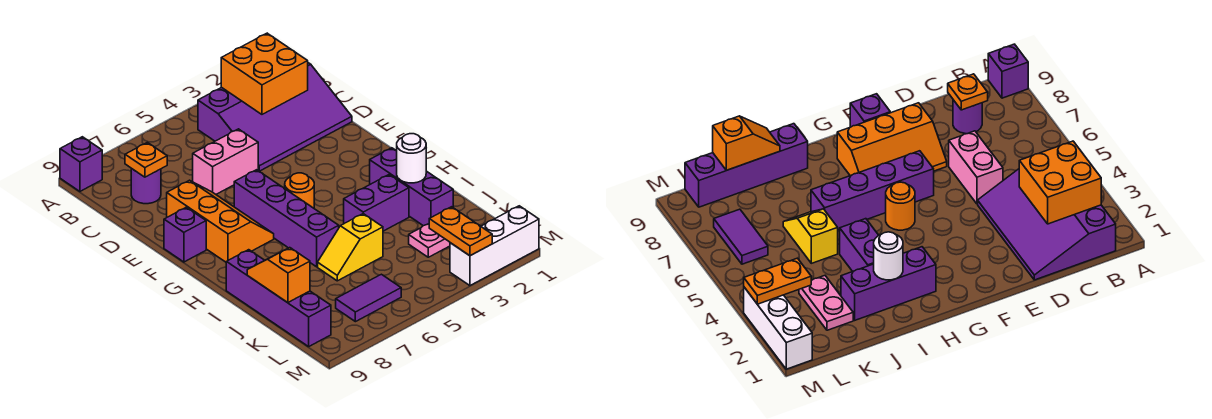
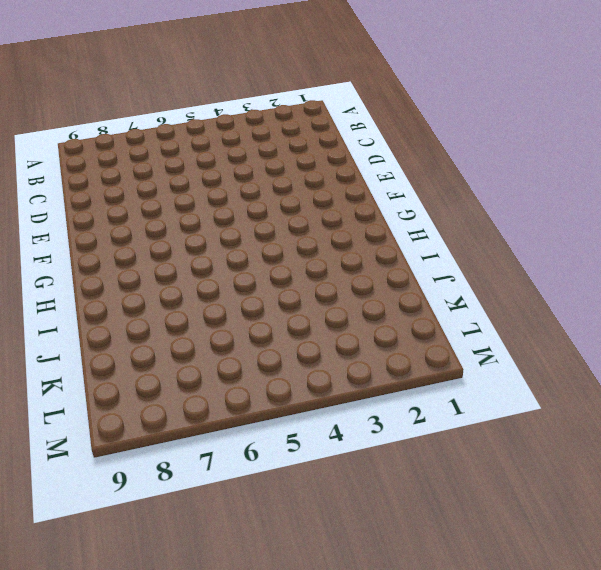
none -> purple 1x1 brick [60,137,102,191]
none -> purple 3x4 slope [198,63,352,171]
none -> purple 1x1 round brick [131,168,161,204]

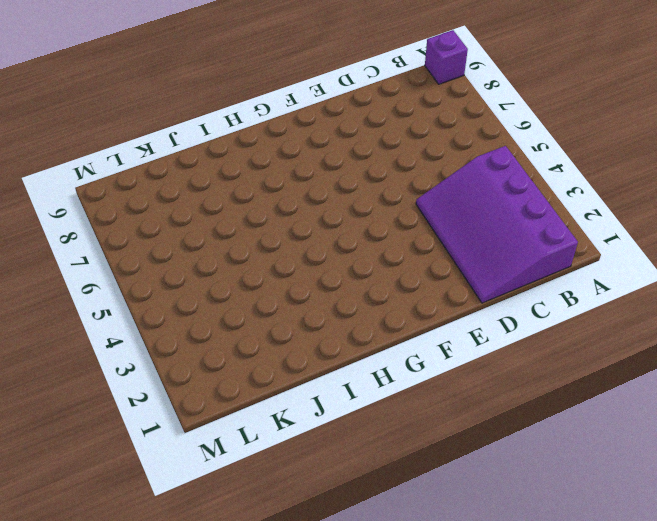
none -> purple 1x1 round brick [131,168,161,204]
none -> pink 1x2 brick [193,129,258,194]
none -> orange 2x3 slope [167,180,274,262]

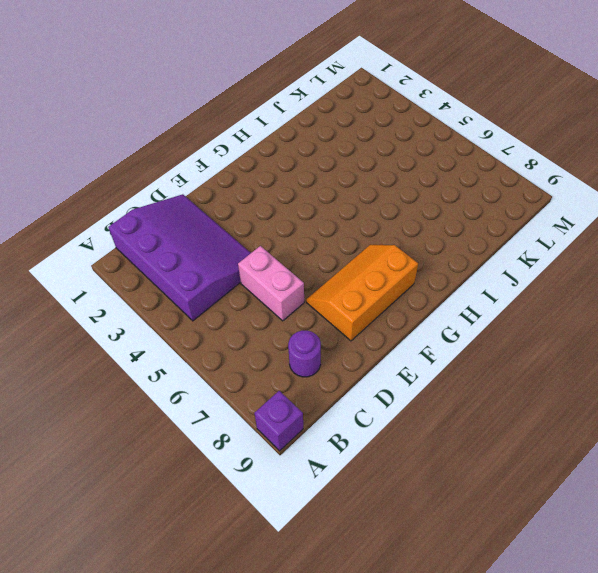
none -> purple 1x4 brick [234,170,339,267]
none -> purple 1x1 brick [164,207,206,262]
none -> orange 1x1 round brick [285,173,314,208]

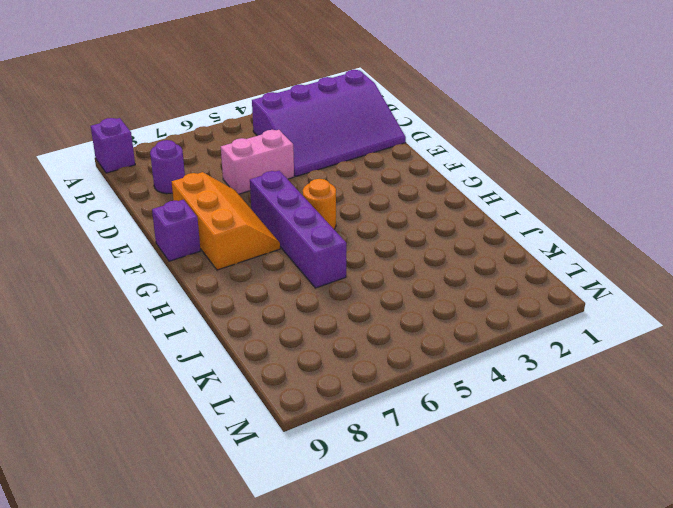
none -> purple 1x3 brick [370,148,453,226]
none -> purple 1x2 brick [344,175,409,231]
none -> purple 1x4 brick [226,250,331,347]

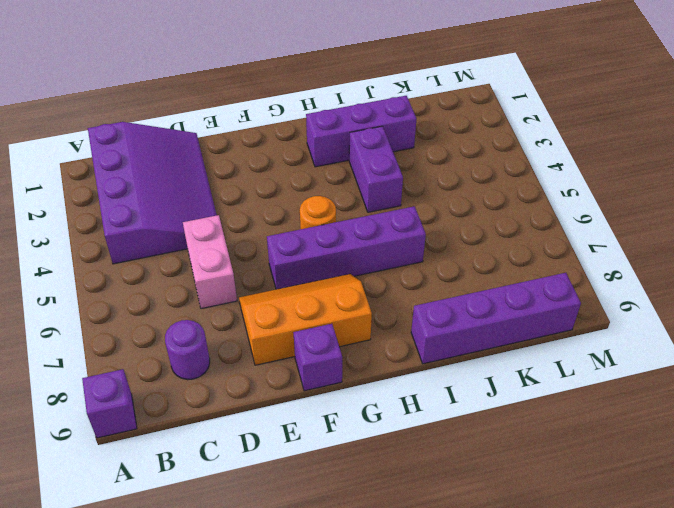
none -> yellow 1x2 slope [318,214,383,281]
none -> pink 1x2 plate [409,224,450,257]
none -> purple 1x2 tile [336,274,401,322]

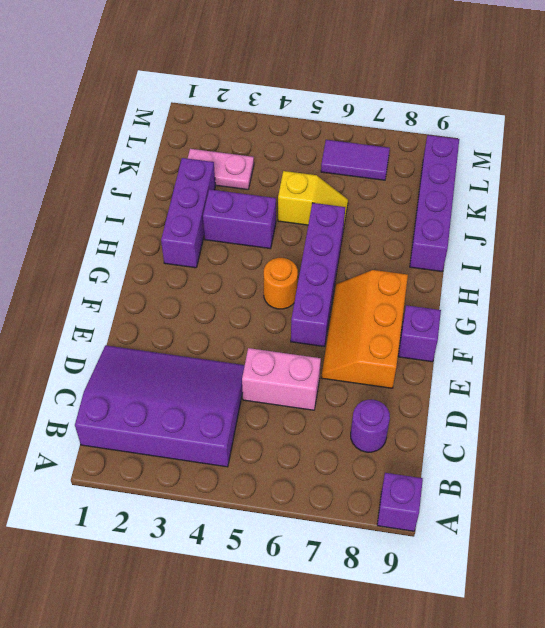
none -> white 1x3 brick [450,206,539,286]
none -> orange 2x2 brick [221,33,308,114]
none -> orange 1x1 plate [125,142,167,177]

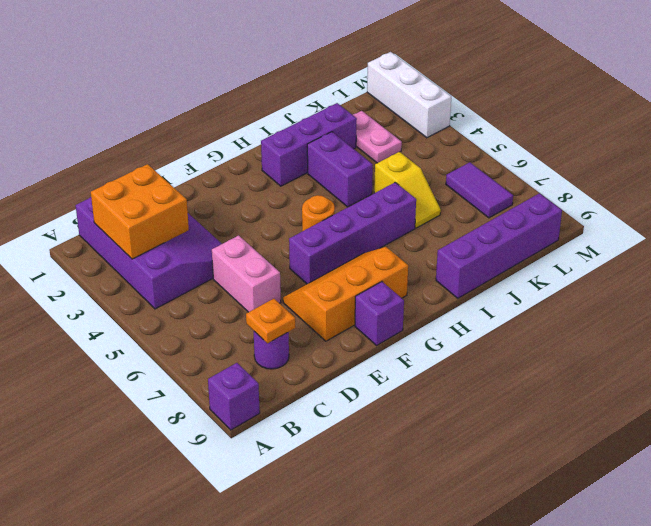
none -> white 1x1 round brick [397,134,426,183]
none -> orange 1x2 slope [247,248,310,303]
none -> orange 1x2 plate [429,207,492,256]

